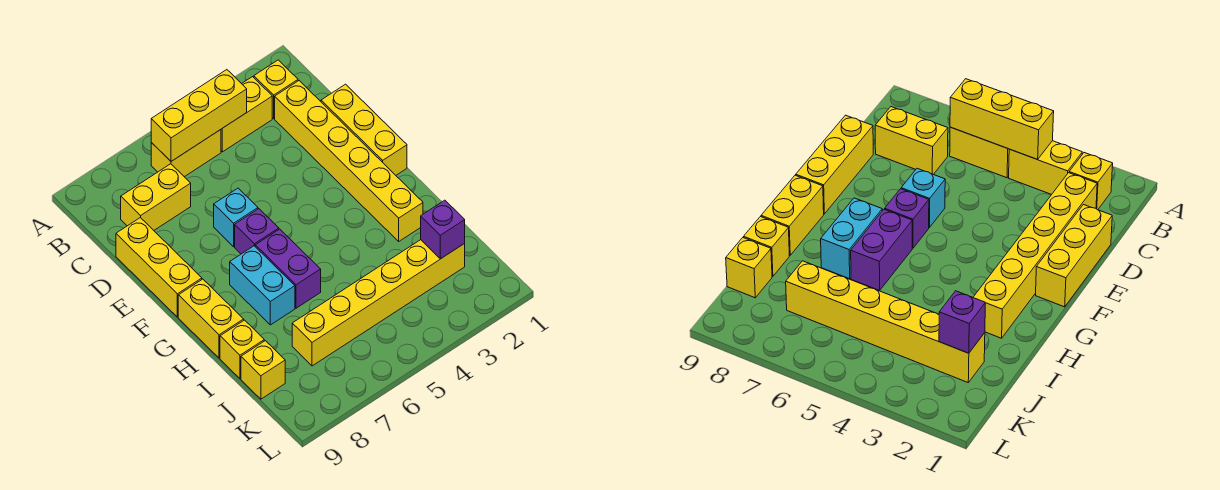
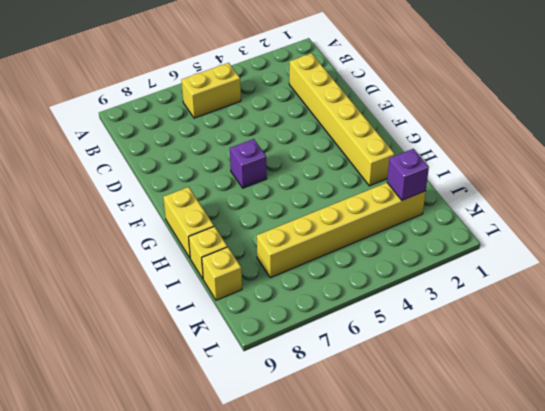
none -> yellow 1x1 brick [254,60,298,118]
none -> yellow 1x2 brick [221,77,272,152]
none -> yellow 1x2 brick [121,164,191,230]

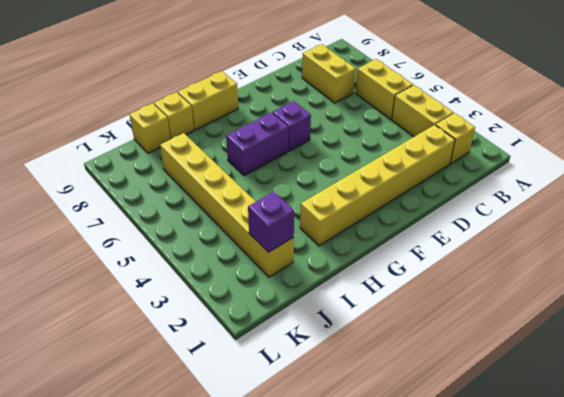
none -> yellow 1x3 brick [321,84,407,175]
none -> yellow 1x3 brick [116,218,202,317]
none -> cyan 1x1 brick [214,188,258,247]

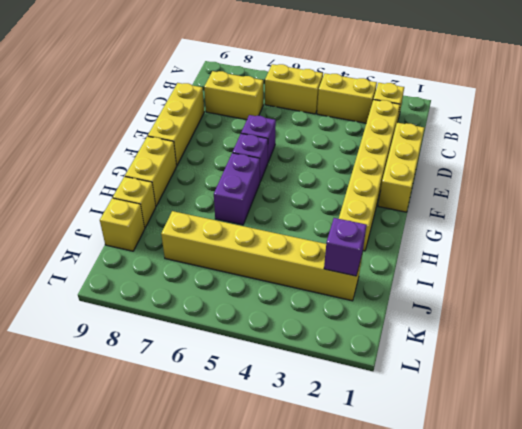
purple 1x1 brick [241,115,276,162] -> cyan 1x1 brick [214,188,258,247]
none -> cyan 1x2 brick [230,246,295,325]
none -> yellow 1x3 brick [151,70,247,161]

